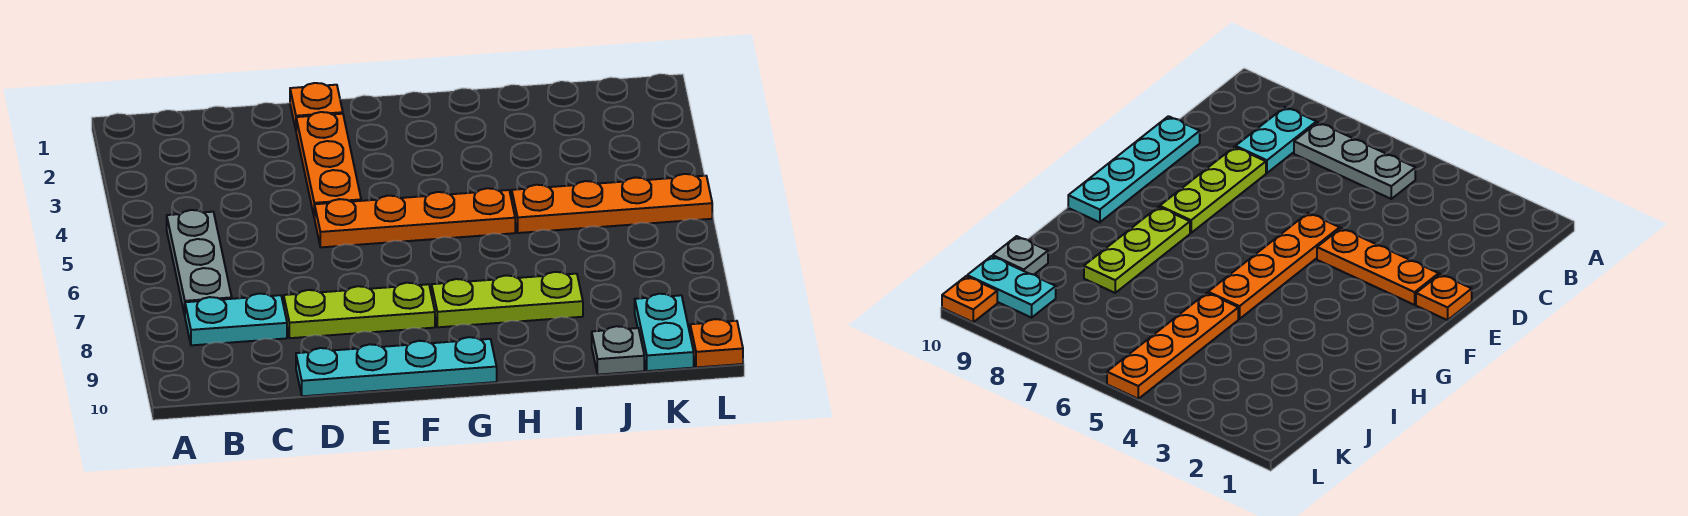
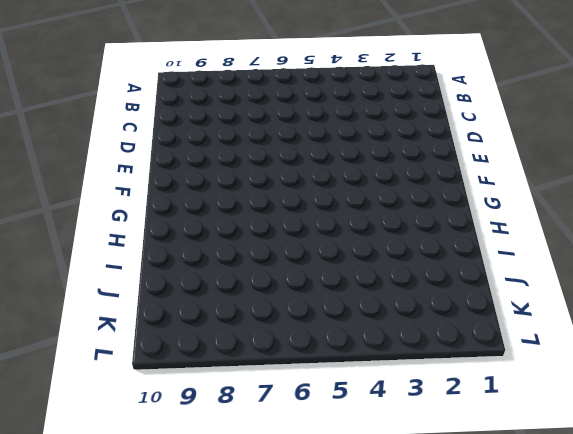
none -> grey 1x3 plate [167,210,232,315]
none -> cyan 1x2 plate [185,294,287,345]
none -> lime 1x3 plate [284,283,435,338]

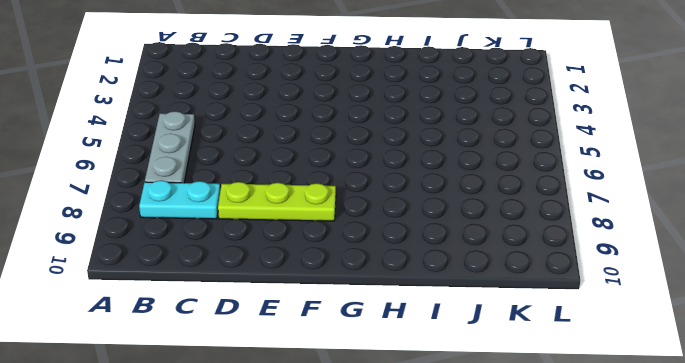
none -> cyan 1x4 plate [296,337,497,396]
none -> orange 1x1 plate [290,83,343,129]
none -> orange 1x3 plate [296,112,361,218]

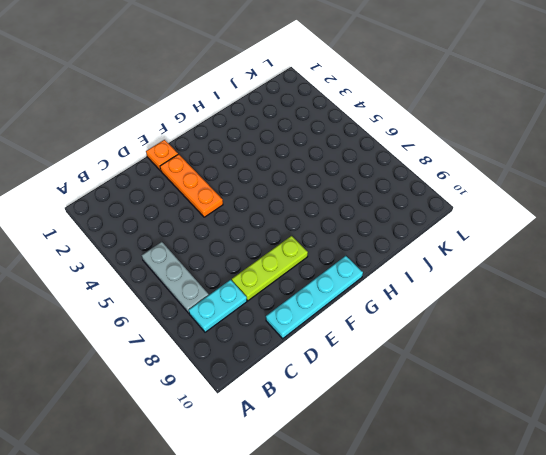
none -> orange 1x4 plate [315,188,515,247]
none -> lime 1x3 plate [432,272,583,327]
none -> orange 1x4 plate [512,174,712,233]

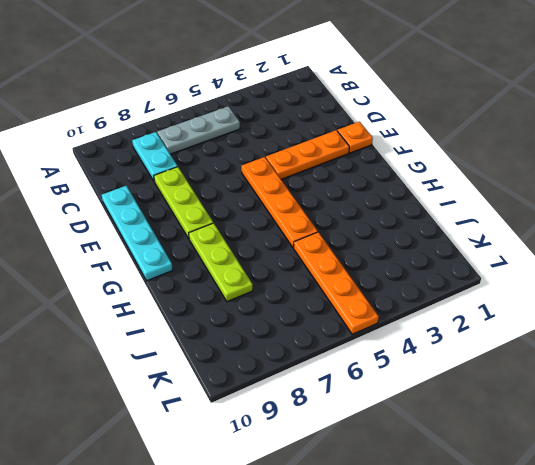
none -> grey 1x1 plate [592,326,644,375]
none -> cyan 1x2 plate [635,294,694,371]
none -> orange 1x1 plate [690,319,743,367]

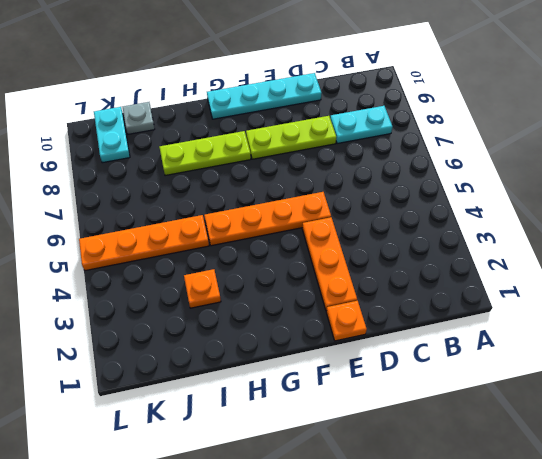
orange 1x1 plate [184,269,221,308] -> orange 1x1 plate moved to [690,319,743,367]
none -> grey 1x3 plate [167,210,232,315]

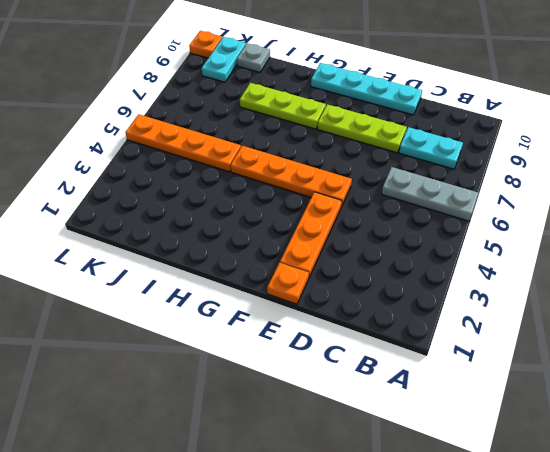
grey 1x3 plate [382,167,479,221] -> grey 1x3 plate turned to [167,210,232,315]

